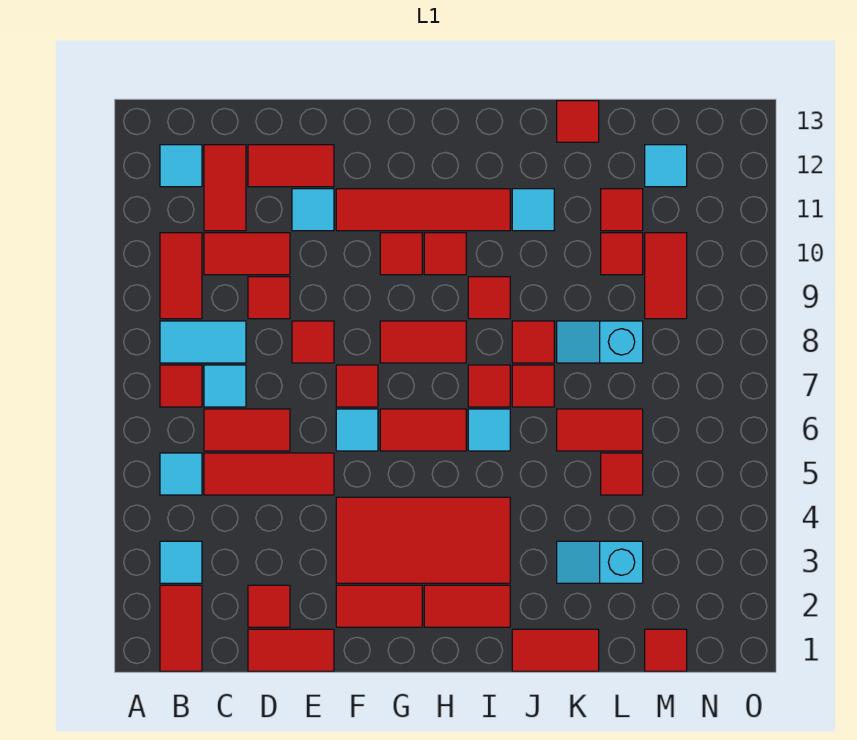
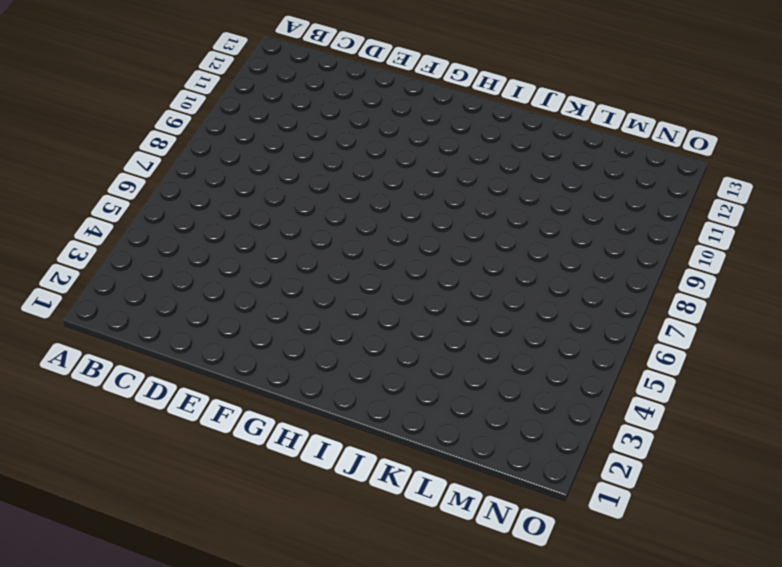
none -> red 1x2 tile [160,585,202,671]
none -> cyan 1x1 tile [160,541,202,583]
none -> cyan 1x1 tile [160,453,202,495]
none -> red 1x1 tile [160,365,202,407]

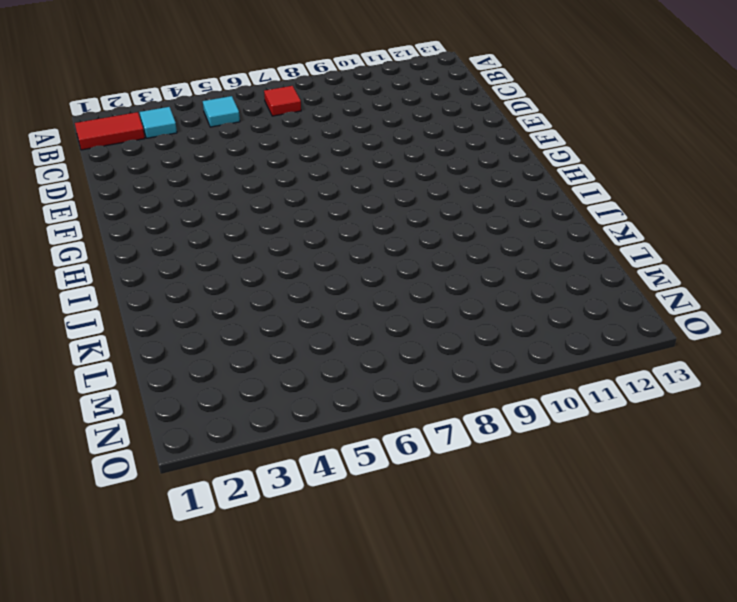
none -> cyan 1x2 tile [160,321,246,363]
none -> red 1x2 tile [160,233,202,319]
none -> cyan 1x1 tile [160,145,202,187]
none -> red 1x3 tile [204,453,334,495]

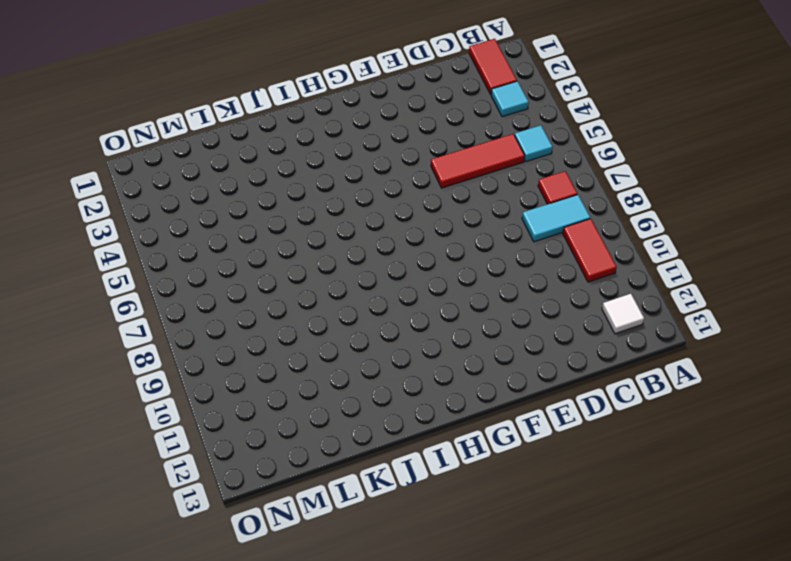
white 1x1 tile [602,294,644,334] -> cyan 1x1 tile [160,145,202,187]
none -> red 1x2 tile [204,409,290,451]
none -> cyan 1x1 tile [204,365,246,407]
none -> red 1x2 tile [204,233,290,275]
none -> red 1x2 tile [204,145,246,231]

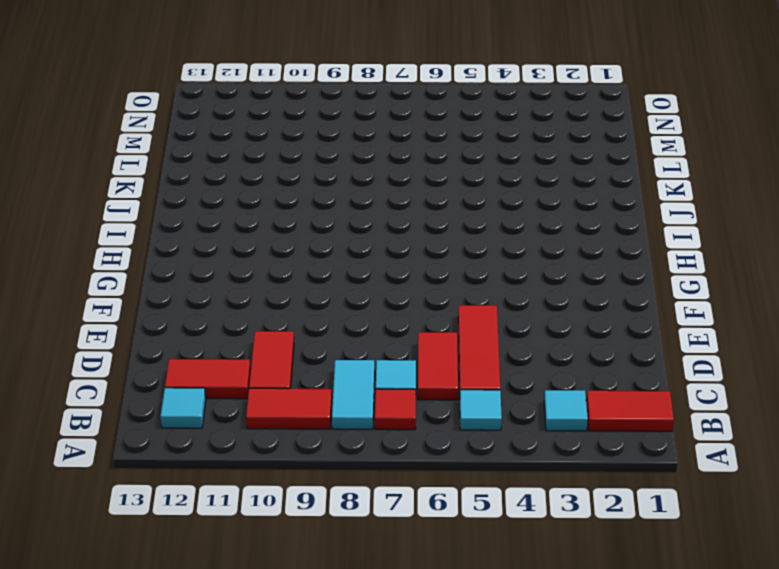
none -> red 1x2 tile [248,629,334,671]
none -> red 1x1 tile [248,585,290,627]
none -> red 1x1 tile [248,277,290,319]
none -> red 1x2 tile [248,145,334,187]

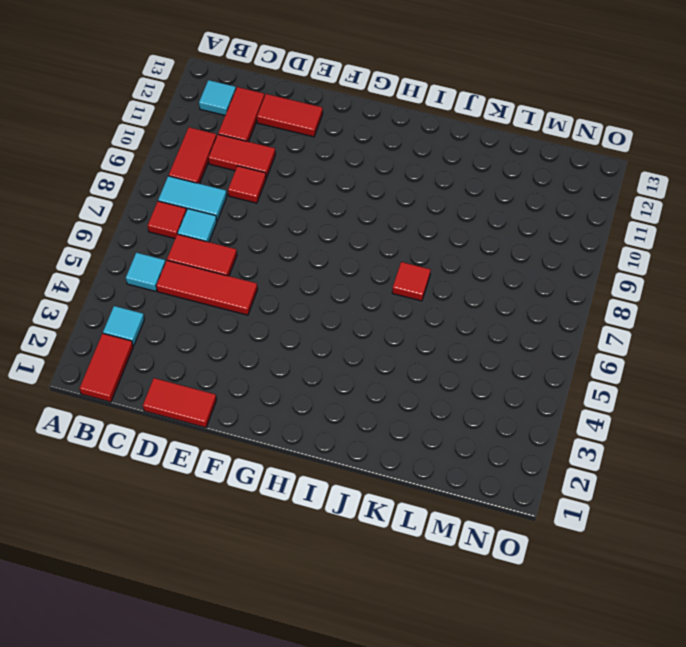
none -> red 1x1 tile [248,585,290,627]
none -> red 1x1 tile [292,321,334,363]
none -> cyan 1x1 tile [292,189,334,231]
none -> red 1x2 tile [336,585,422,627]

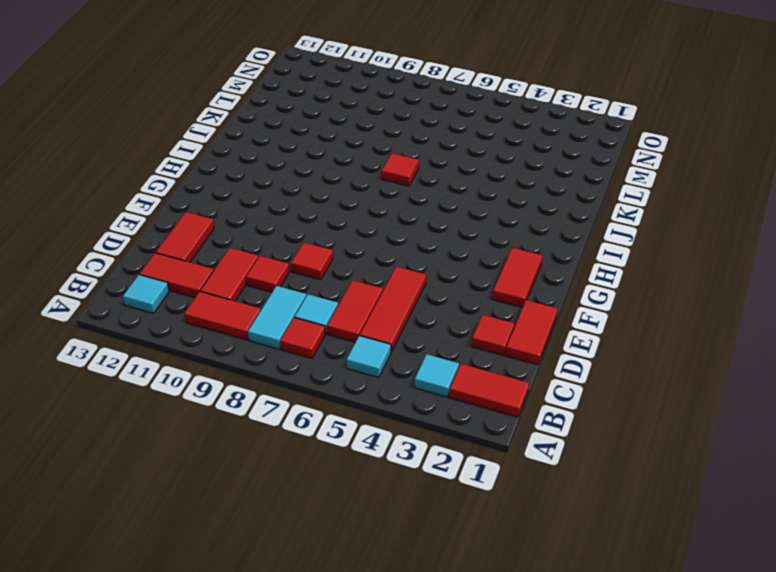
none -> cyan 1x1 tile [292,189,334,231]
none -> red 2x4 tile [336,497,510,583]
none -> cyan 1x1 tile [336,409,378,451]
none -> red 1x1 tile [336,365,378,407]

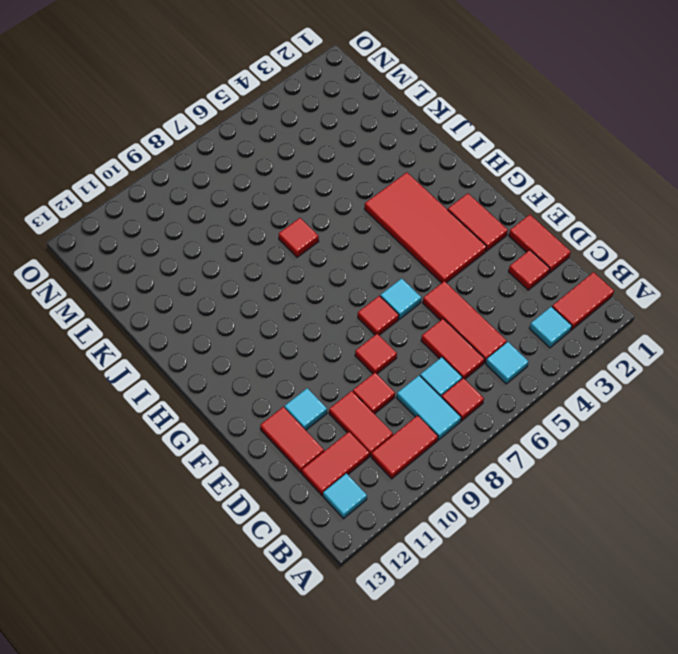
none -> red 1x4 tile [336,189,510,231]
none -> red 1x2 tile [380,409,466,451]
none -> red 1x2 tile [380,321,466,363]
none -> red 1x1 tile [380,233,422,275]

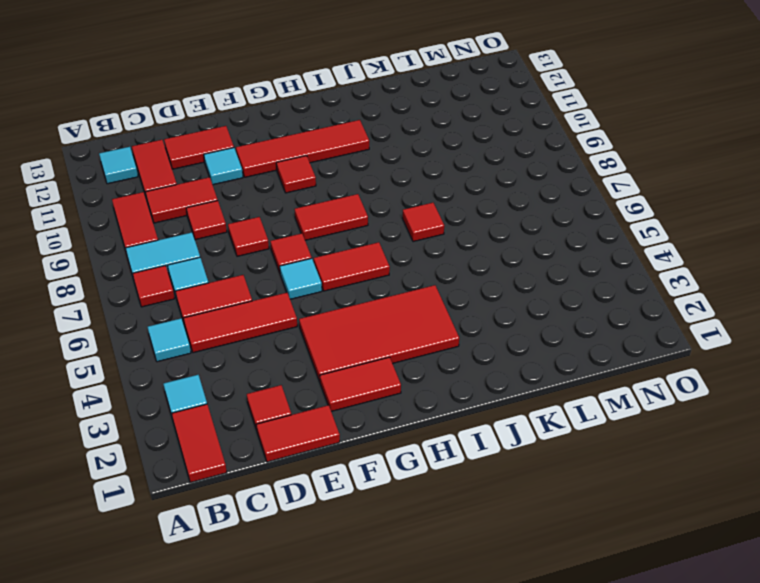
none -> red 1x2 tile [424,585,510,627]
none -> red 1x1 tile [424,233,466,275]
none -> cyan 1x1 tile [468,409,510,451]
none -> red 1x1 tile [468,365,510,407]

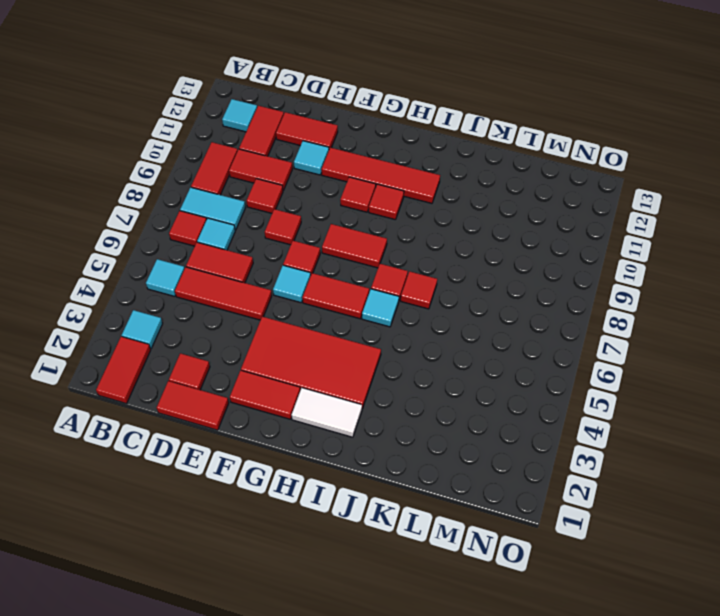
white 1x2 tile [292,388,362,437] -> red 1x2 tile [424,585,510,627]
none -> red 1x1 tile [468,277,510,319]
none -> red 1x2 tile [512,629,599,671]
none -> red 1x1 tile [512,321,554,363]
none -> cyan 1x1 tile [512,189,554,231]

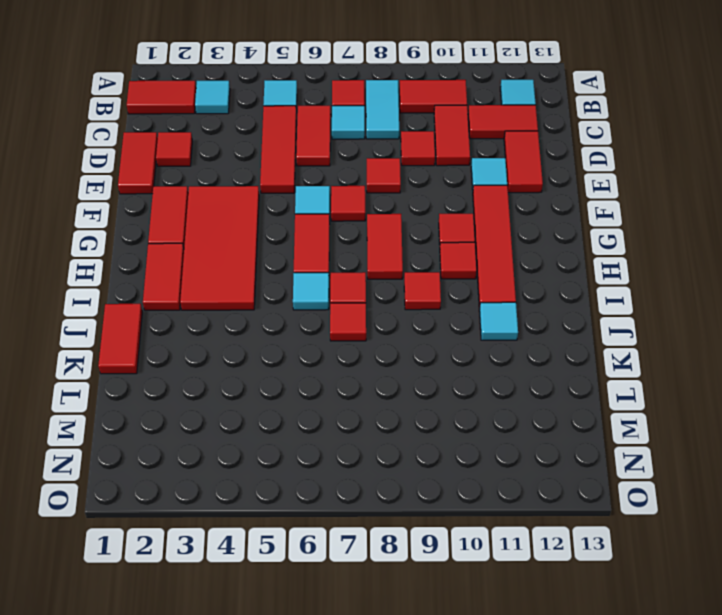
none -> red 1x1 tile [512,321,554,363]
none -> cyan 1x2 slope [557,541,643,583]
none -> red 1x2 tile [557,409,643,451]
none -> cyan 1x2 slope [557,321,643,363]

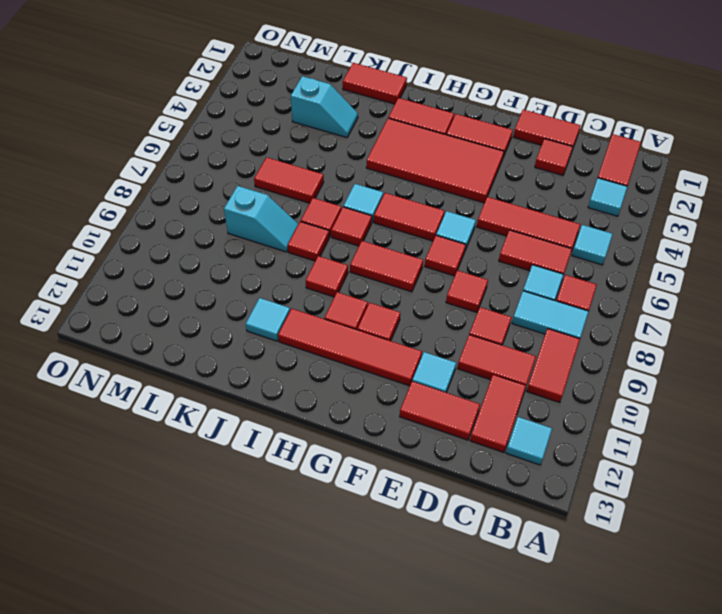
none -> red 1x1 tile [557,101,599,142]
none -> red 1x1 tile [601,453,643,495]
none -> red 1x1 tile [601,233,643,275]
none -> red 1x1 tile [601,189,643,231]

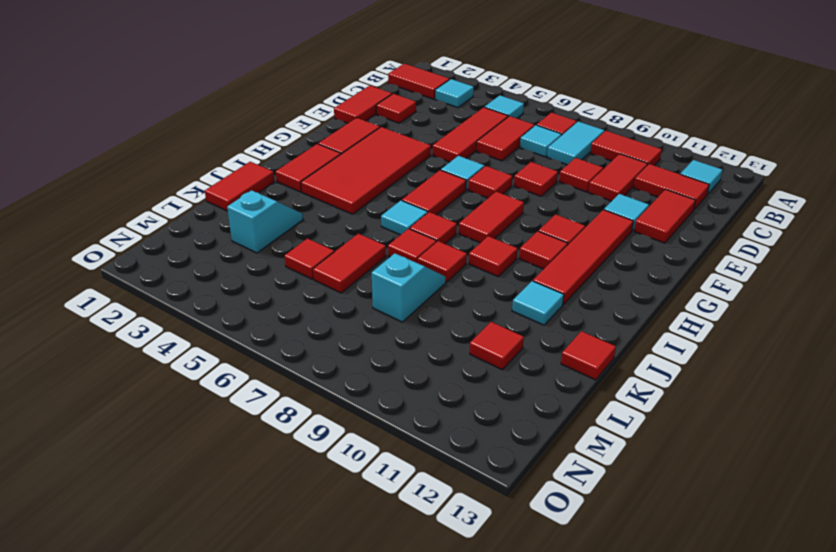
none -> red 1x1 tile [601,233,643,275]
none -> red 1x1 tile [645,629,687,671]
none -> red 1x2 tile [645,233,687,319]
none -> cyan 1x1 tile [645,145,687,187]

